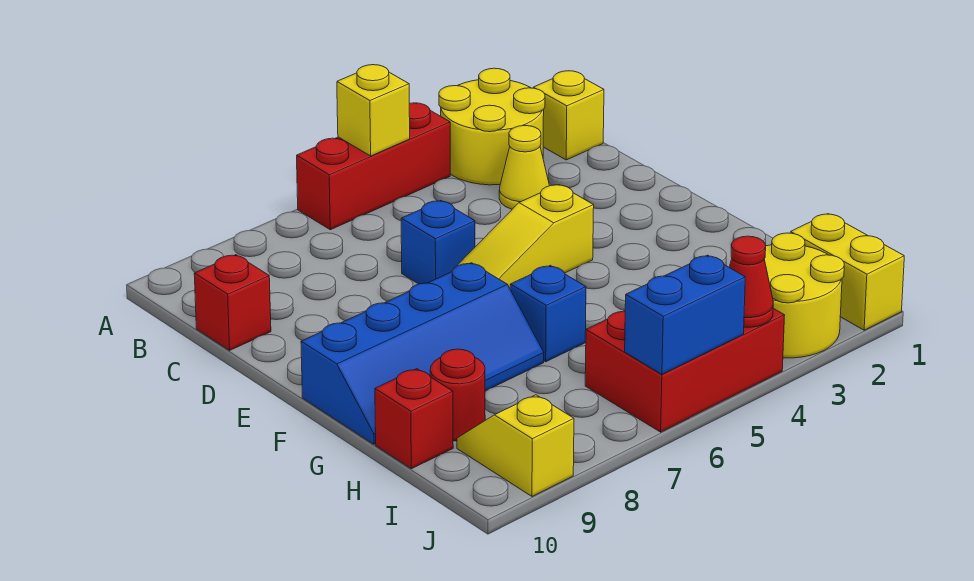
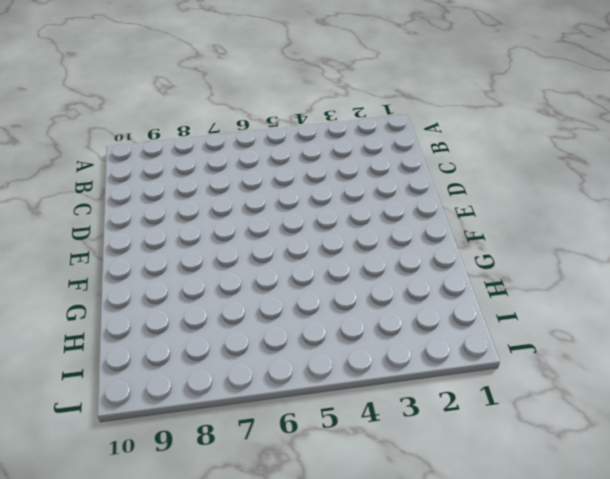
none -> yellow 2x2 round brick [439,68,545,185]
none -> red 1x3 brick [297,103,450,230]
none -> yellow 1x1 brick [533,71,604,160]

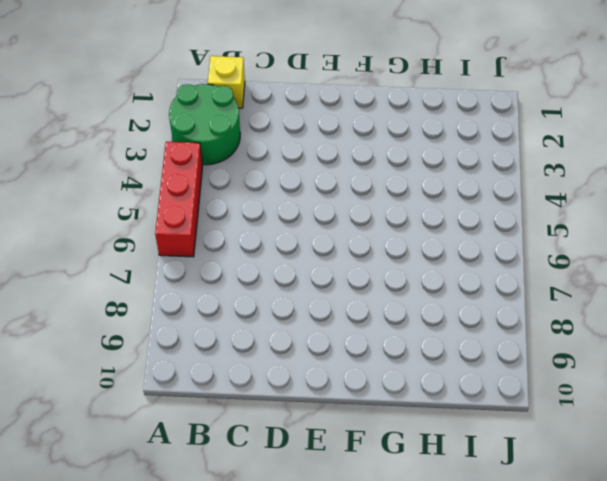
green 2x2 round brick [169,84,240,165] -> yellow 2x2 round brick [439,68,545,185]
none -> yellow 1x1 cone [499,126,549,209]
none -> red 1x1 brick [194,255,271,350]
none -> blue 1x1 brick [401,201,475,284]

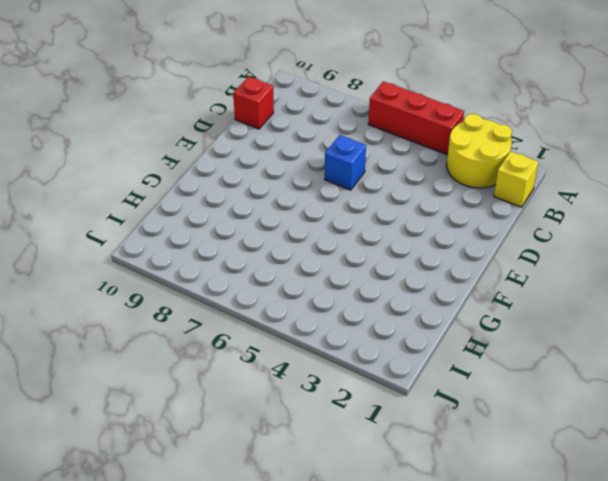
none -> yellow 1x1 cone [499,126,549,209]
none -> yellow 1x3 slope [451,185,594,288]
none -> blue 2x4 slope [301,263,544,444]

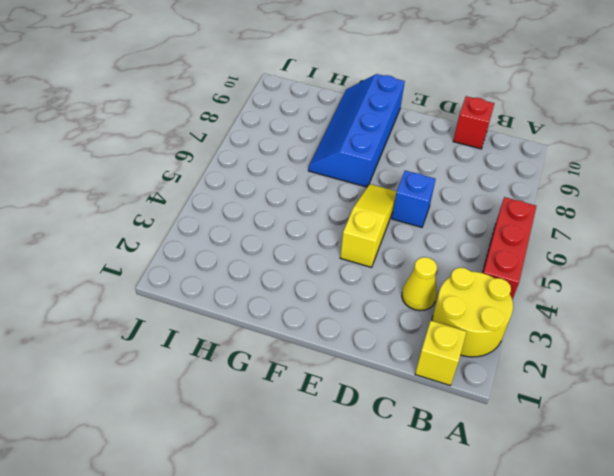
none -> blue 1x1 brick [510,265,586,362]
none -> red 1x1 round brick [430,349,485,441]
none -> red 1x1 brick [375,369,453,469]

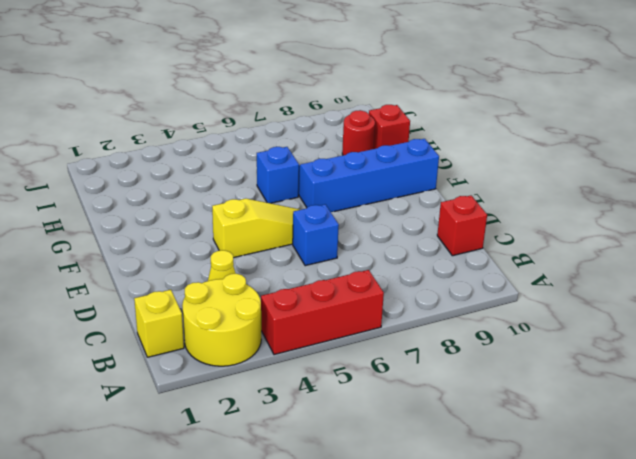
none -> yellow 1x2 brick [790,214,904,330]
none -> yellow 2x2 round brick [765,233,844,358]
none -> red 2x3 brick [585,308,785,432]

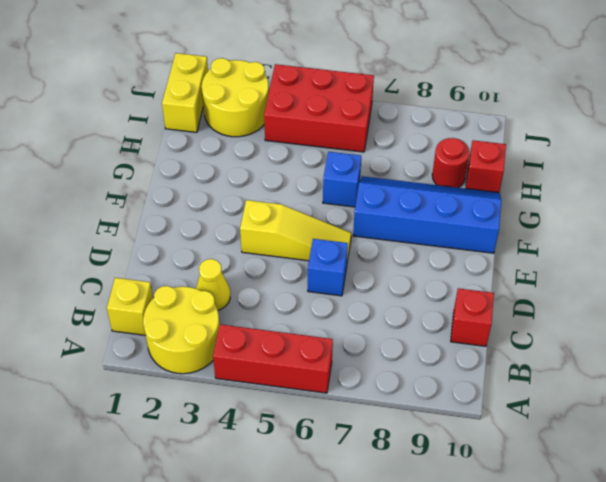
none -> yellow 1x2 slope [457,395,574,496]
none -> yellow 1x1 brick [337,65,410,156]
none -> red 1x1 cone [729,236,773,327]

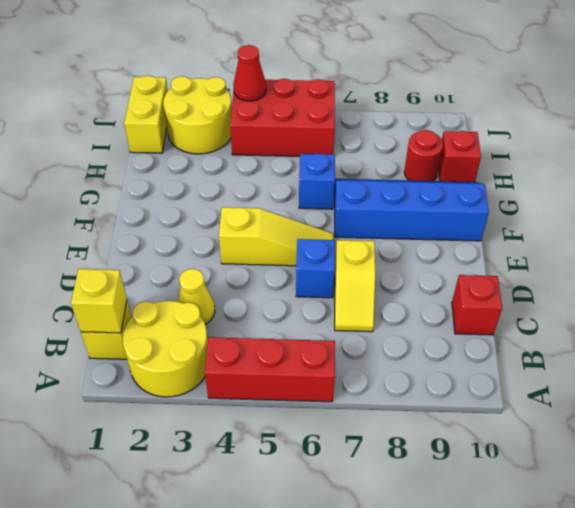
yellow 1x1 brick [71,269,127,333] -> yellow 1x1 brick moved to [337,65,410,156]
yellow 1x2 slope [335,240,375,332] -> yellow 1x2 slope moved to [457,395,574,496]
none -> blue 1x2 brick [625,255,745,374]

